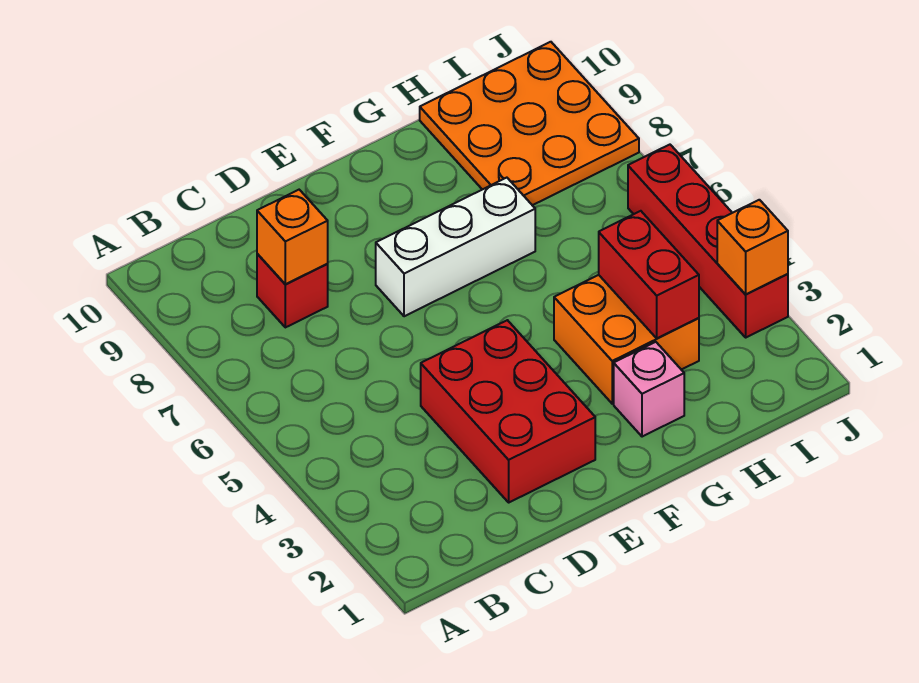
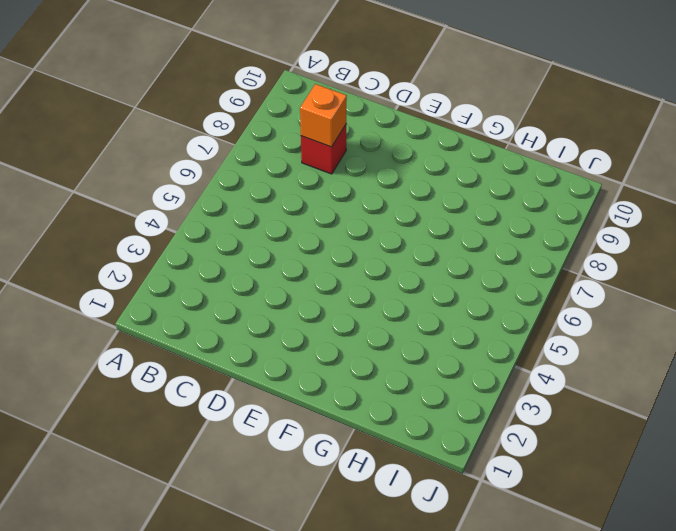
none -> red 2x3 brick [421,320,595,502]
none -> white 1x3 brick [376,178,535,316]

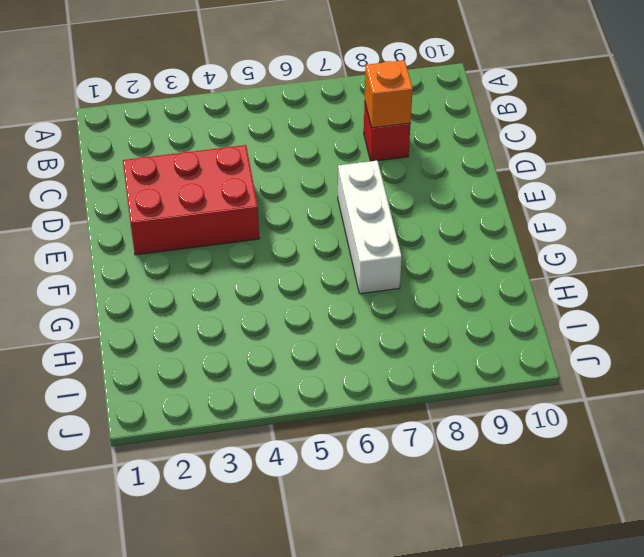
none -> pink 1x1 brick [614,342,684,437]
none -> orange 2x2 brick [554,275,699,404]

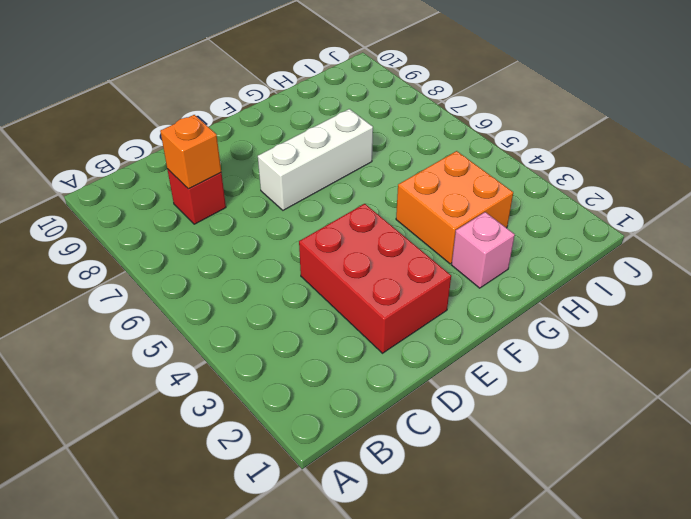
none -> orange 3x3 plate [420,42,639,205]
none -> red 1x4 brick [628,145,788,337]

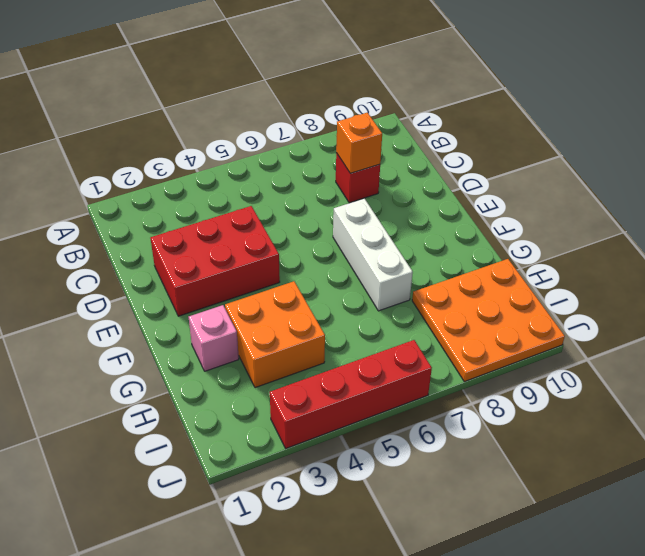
none -> red 1x2 brick [599,211,699,338]
none -> orange 1x1 brick [717,200,788,294]

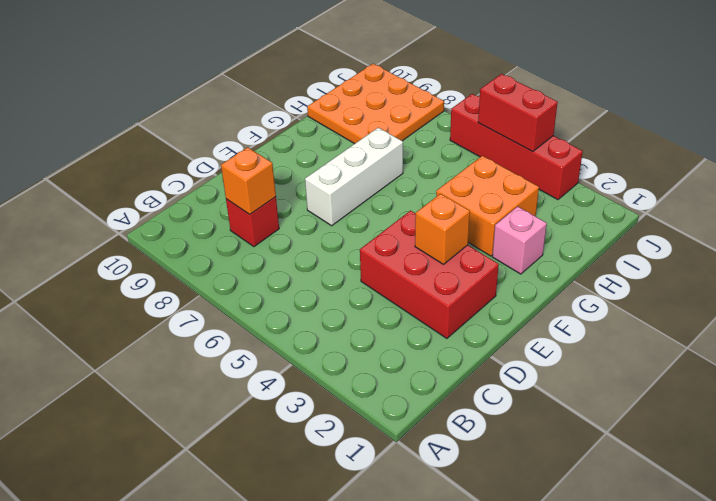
orange 1x1 brick [415,194,470,264] -> orange 1x1 brick moved to [717,200,788,294]
red 1x2 brick [478,74,558,152] -> red 1x2 brick moved to [599,211,699,338]

